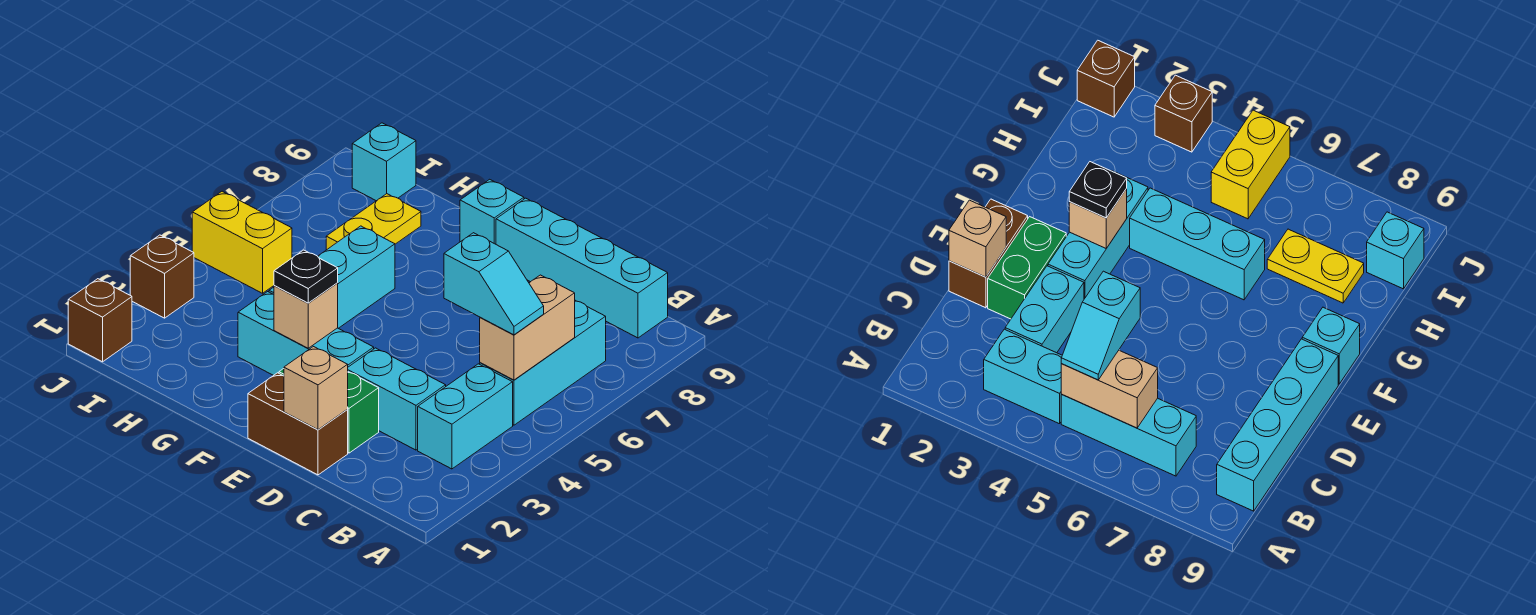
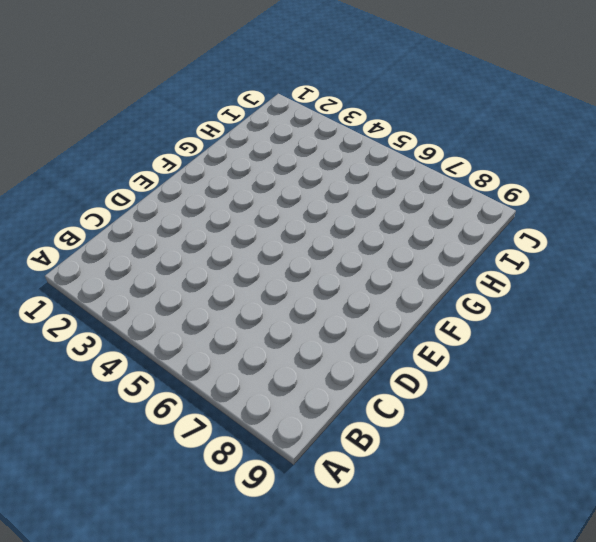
none -> cyan 1x2 brick [418,364,513,469]
none -> cyan 1x3 brick [480,300,606,425]
none -> cyan 1x4 brick [496,198,668,338]

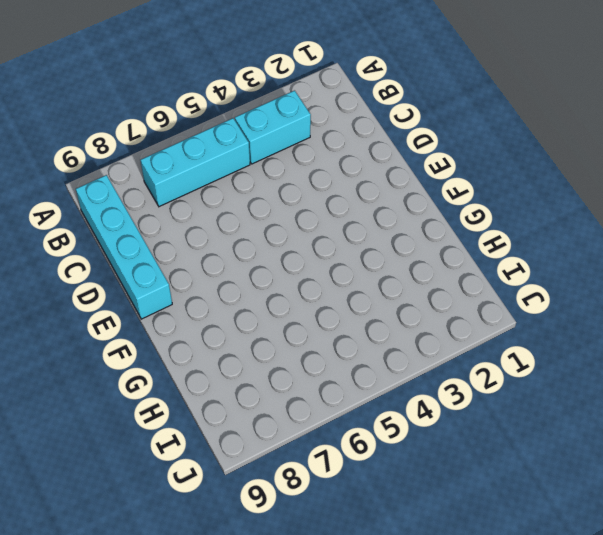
none -> cyan 1x2 brick [348,348,446,450]
none -> brown 1x2 brick [248,373,348,475]
none -> green 1x2 brick [279,369,379,453]

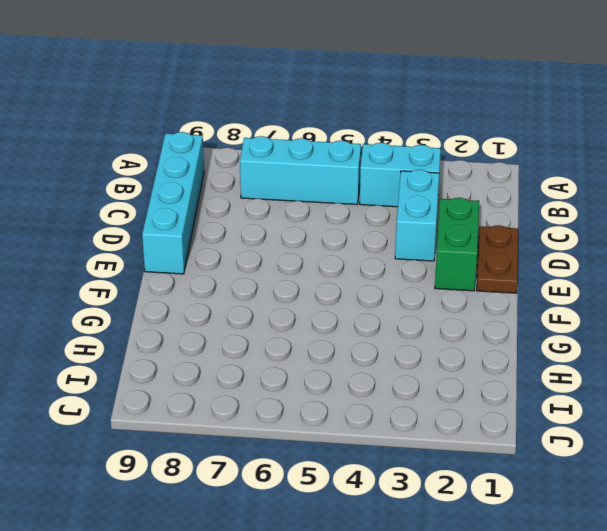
brown 1x2 plate [477,225,518,293] -> brown 1x2 brick [248,373,348,475]
none -> cyan 1x3 brick [238,292,374,376]
none -> cyan 1x1 brick [460,179,524,244]
none -> cyan 1x3 brick [269,226,395,328]

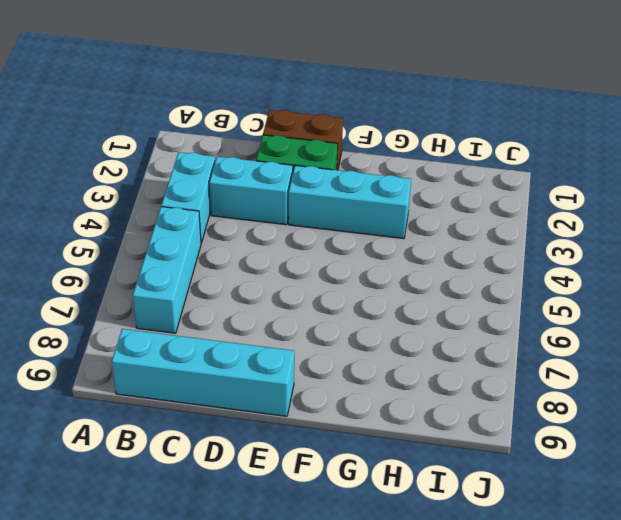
none -> cyan 1x1 brick [460,179,524,244]
none -> cyan 1x3 brick [269,226,395,328]
none -> yellow 1x2 plate [326,194,421,250]

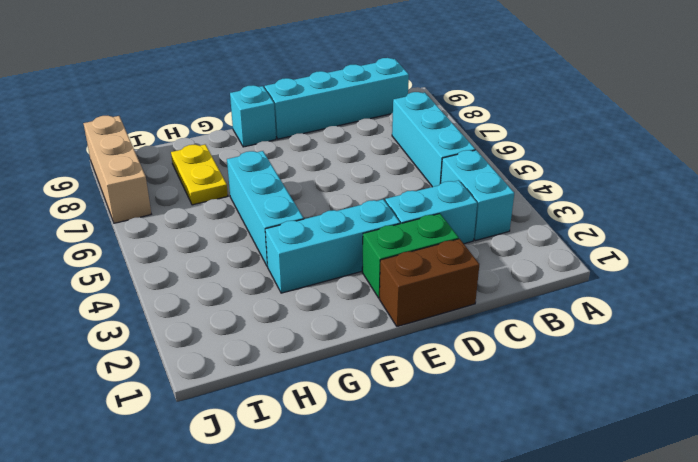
tan 1x3 brick [83,116,151,223] -> none
none -> yellow 1x2 brick [192,191,292,293]
none -> cyan 1x1 brick [352,123,416,201]
none -> brown 1x1 brick [68,279,132,362]

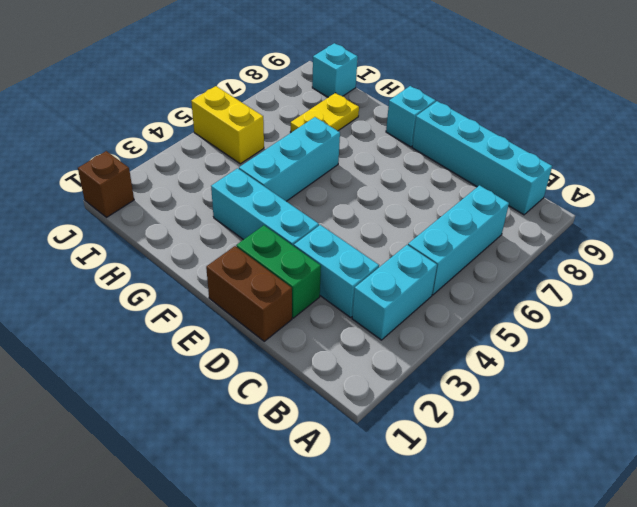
none -> brown 1x1 brick [130,235,194,318]
none -> tan 1x2 brick [480,275,575,380]
none -> tan 1x1 brick [284,347,348,430]

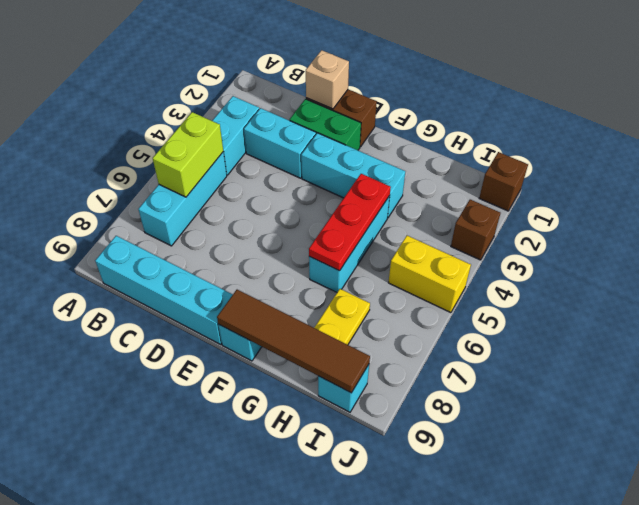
lime 1x2 brick [153,112,223,197] -> tan 1x2 brick [480,275,575,380]
brown 1x4 tile [217,290,370,393] -> none
red 1x3 plate [309,174,391,271] -> none
none -> tan 1x1 brick [274,283,338,348]
none -> cyan 1x2 slope [444,233,544,335]
none -> black 1x1 plate [274,250,338,303]

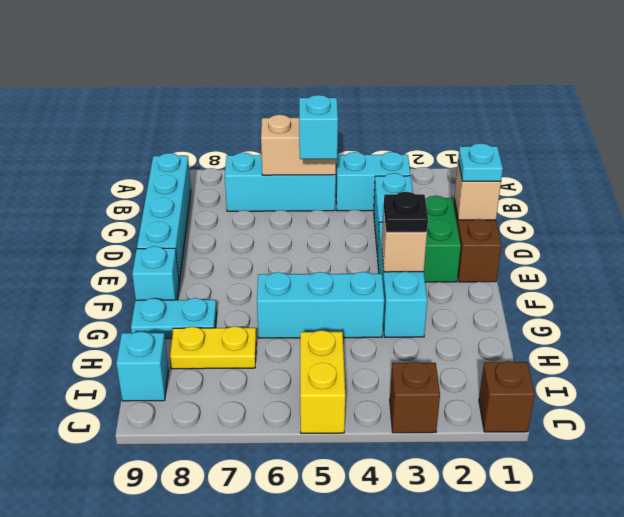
cyan 1x1 plate [458,143,503,181] -> none
cyan 1x2 plate [131,298,217,339] -> none

